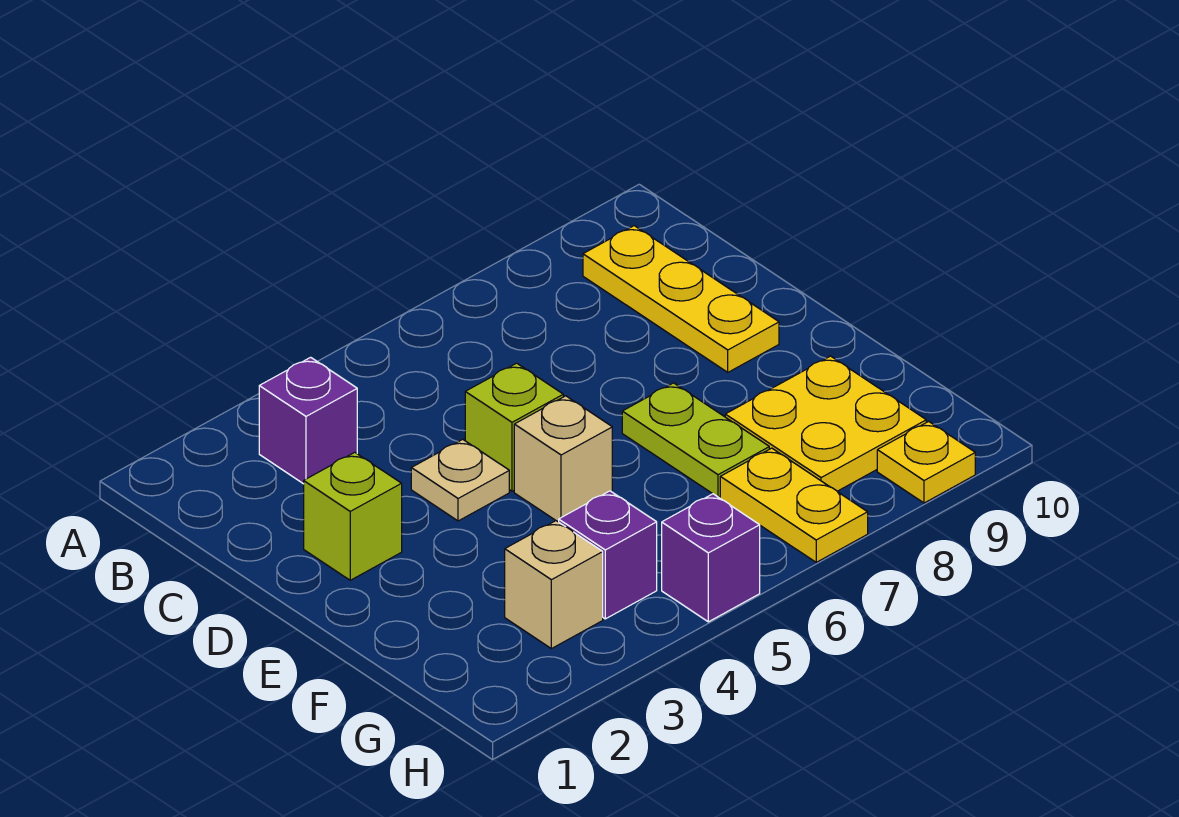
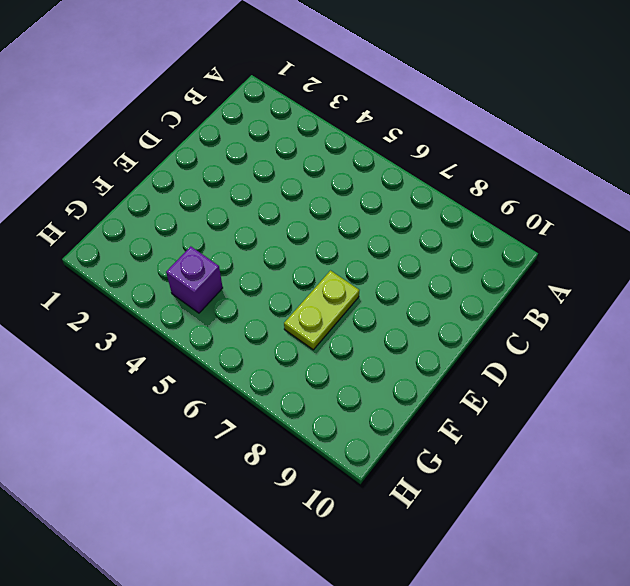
none -> purple 1x1 brick [259,357,357,484]
none -> yellow 1x3 plate [583,226,779,372]
none -> lime 1x1 brick [304,452,402,580]

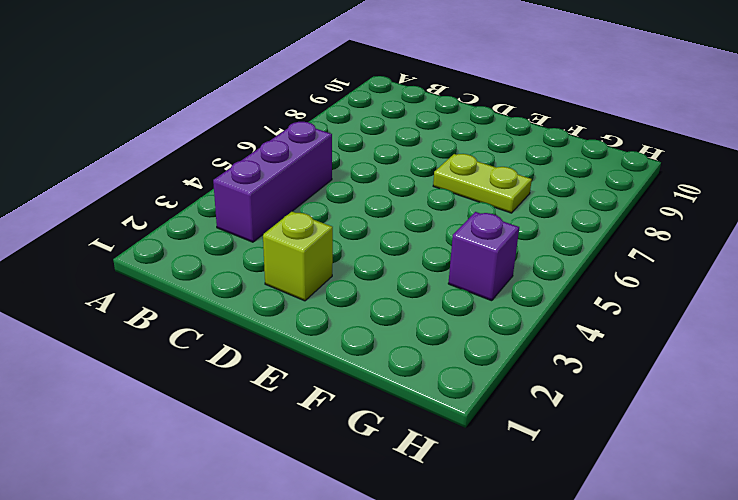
purple 1x3 brick [213,122,332,242] -> purple 1x1 brick [259,357,357,484]
none -> yellow 1x3 plate [583,226,779,372]
none -> tan 1x1 plate [411,439,509,521]
none -> lime 1x1 brick [465,363,563,491]

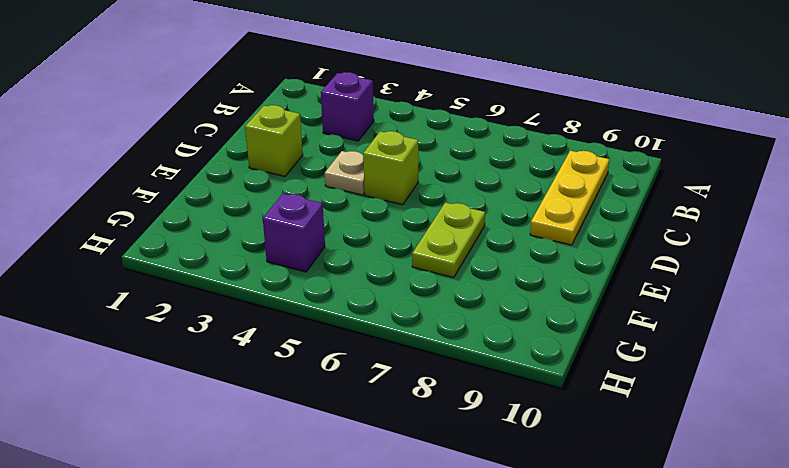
none -> tan 1x1 brick [514,396,612,522]
none -> yellow 2x2 plate [725,356,926,491]
none -> tan 1x1 brick [505,521,603,649]

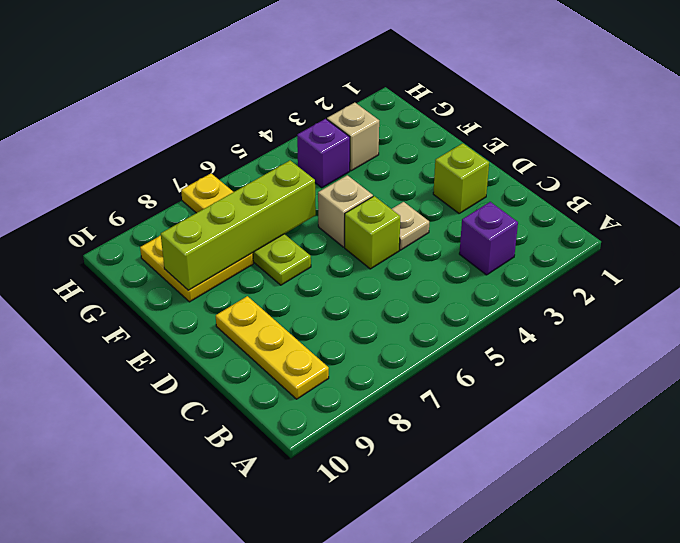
lime 1x4 brick [161,161,316,290] -> none
none -> purple 1x1 brick [662,494,760,622]
none -> yellow 1x1 plate [877,421,975,503]

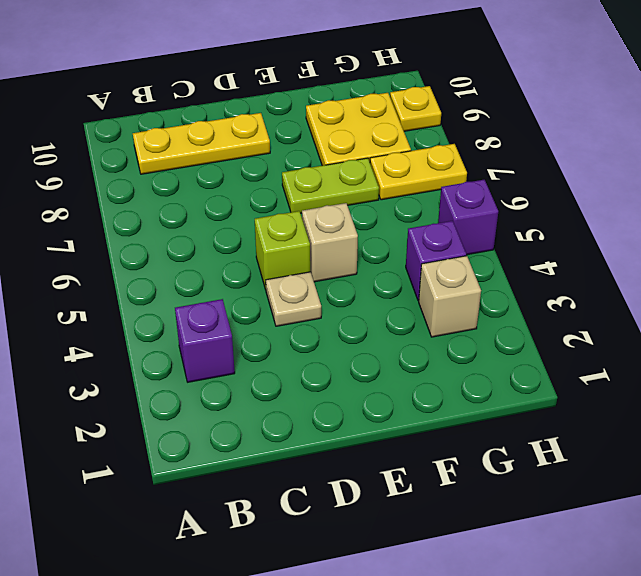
none -> lime 1x1 brick [304,452,402,580]

